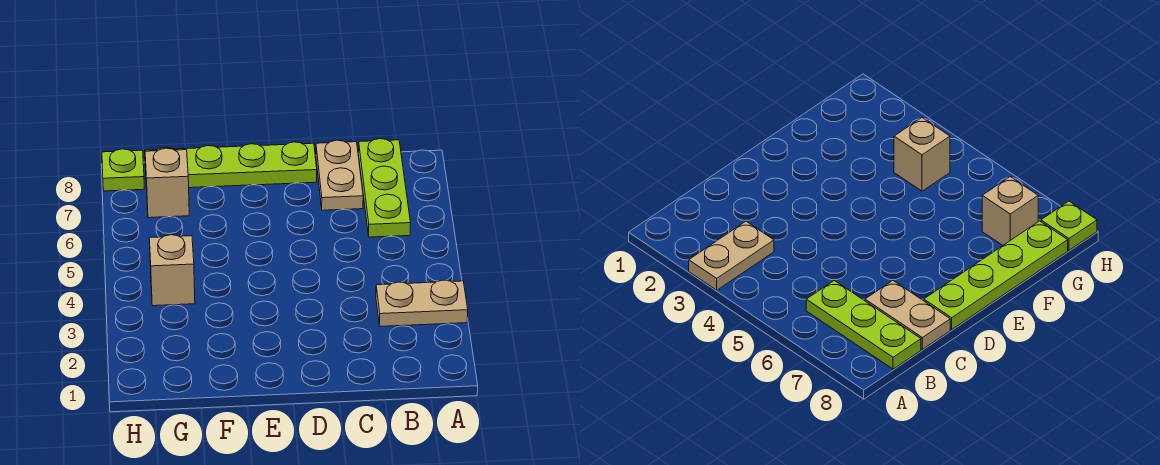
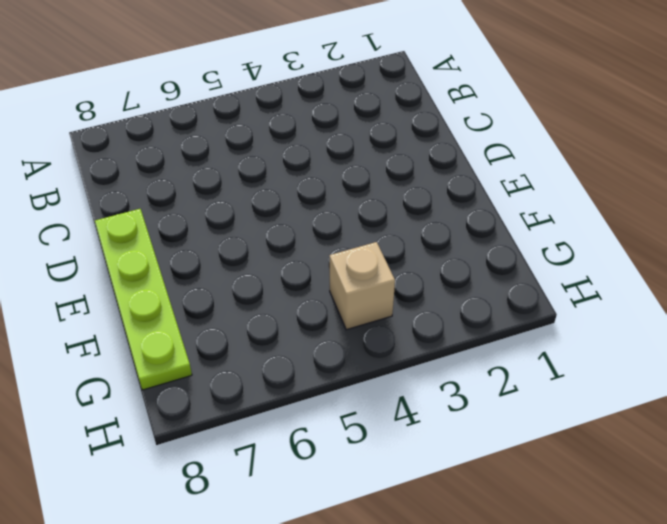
none -> tan 1x2 plate [376,280,468,326]
none -> lime 1x3 plate [358,139,411,237]

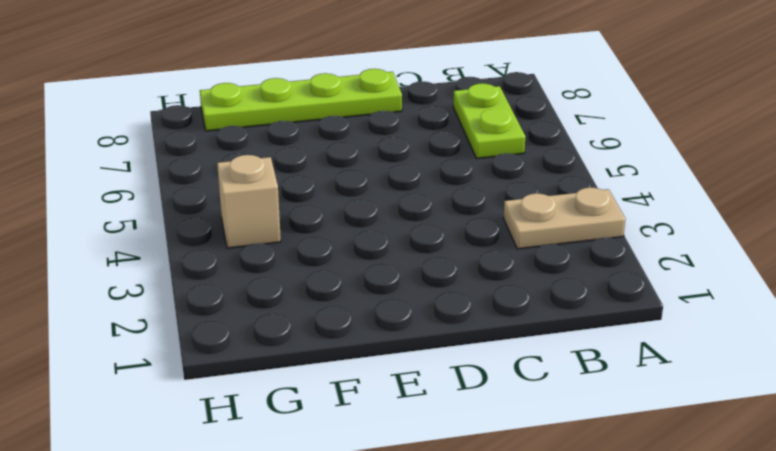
lime 1x2 plate [453,83,525,158] -> lime 1x3 plate [358,139,411,237]
none -> tan 1x2 plate [316,140,363,210]
none -> tan 1x1 brick [145,148,189,218]

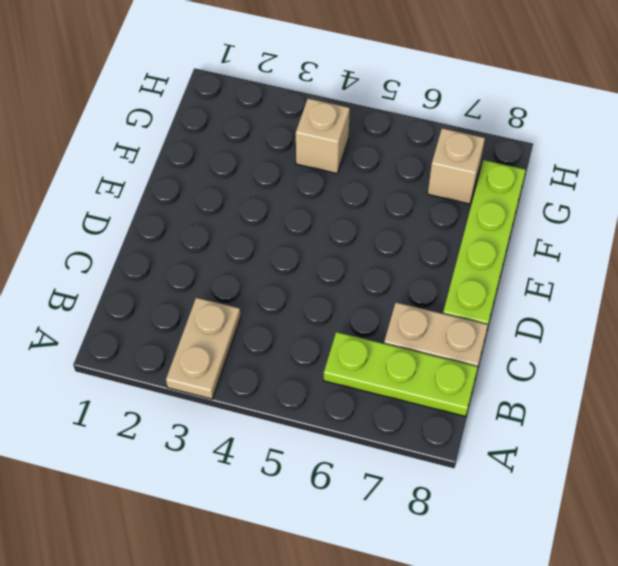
none -> lime 1x1 plate [102,149,144,191]

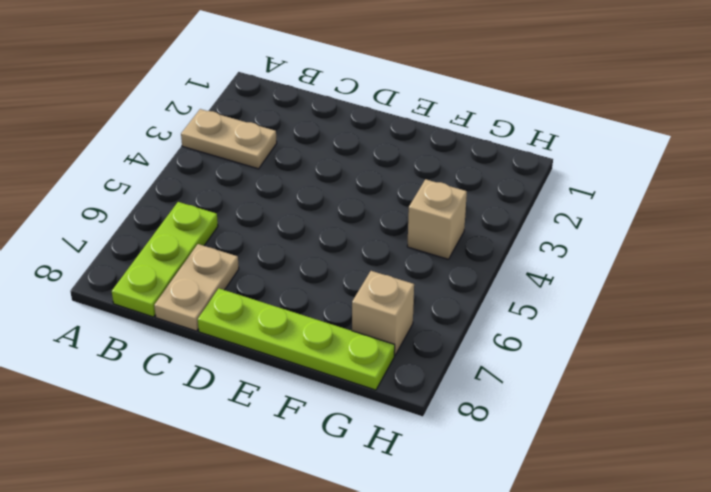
none -> lime 1x1 plate [102,149,144,191]

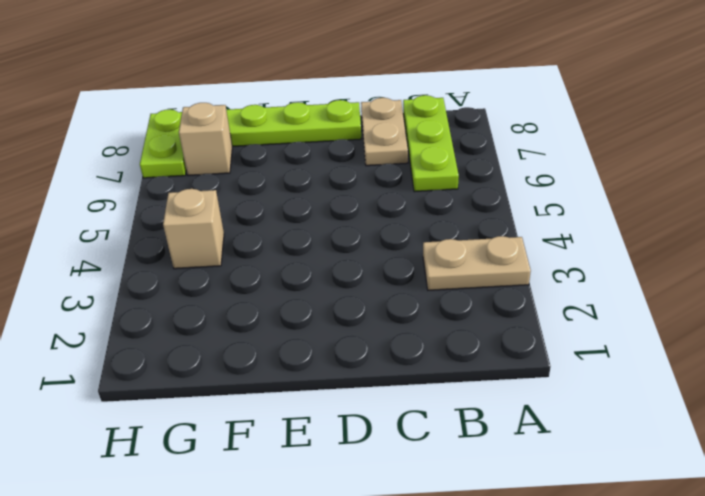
lime 1x2 plate [140,109,186,178] -> lime 1x1 plate [102,149,144,191]

